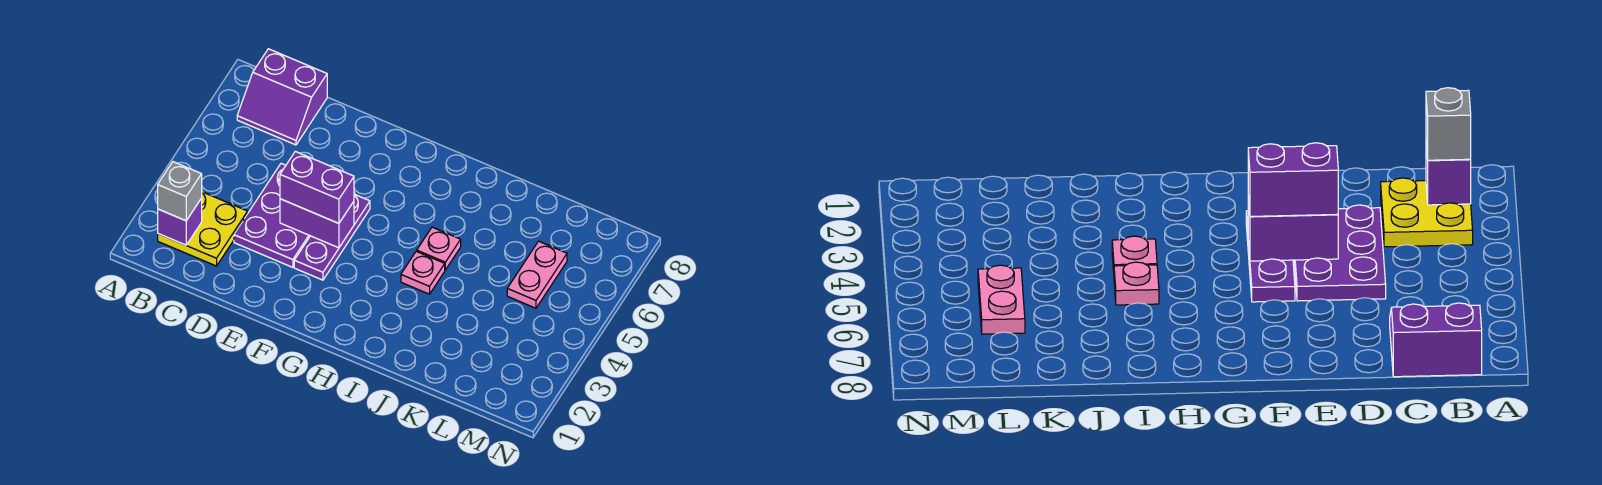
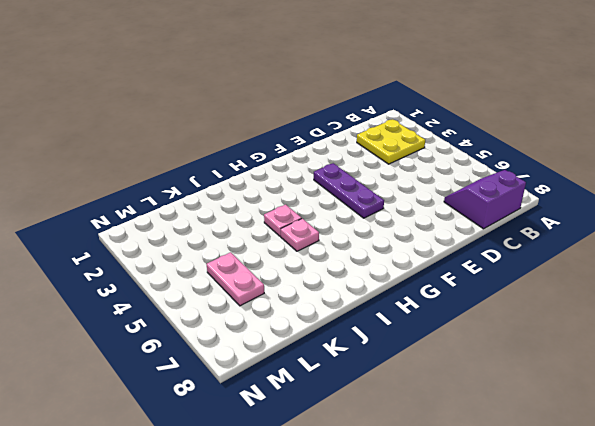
none -> purple 2x3 plate [234,163,310,267]
none -> purple 1x1 brick [158,198,202,245]

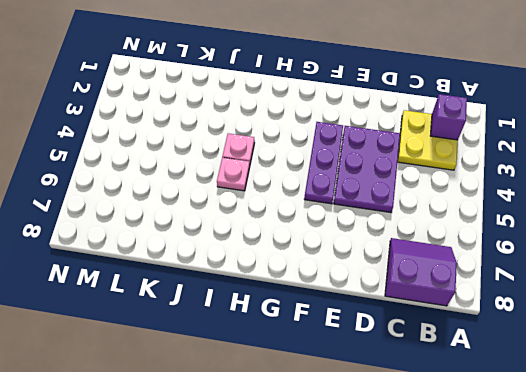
none -> pink 1x2 plate [507,241,567,308]
none -> purple 1x2 brick [280,199,354,248]

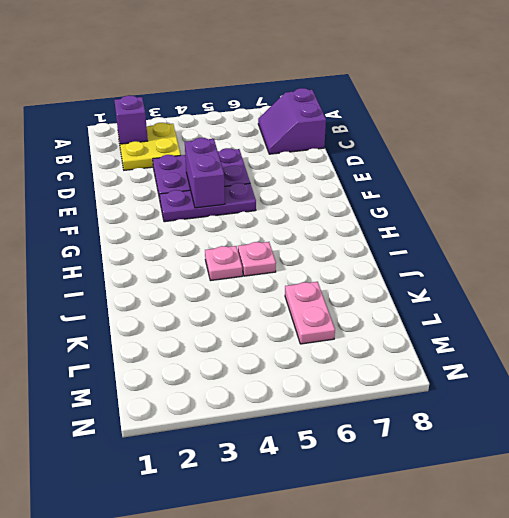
pink 1x2 plate [285,282,335,344] -> pink 1x2 plate turned to [507,241,567,308]
none -> grey 1x1 brick [158,162,202,221]
none -> purple 1x2 brick [280,151,354,223]

